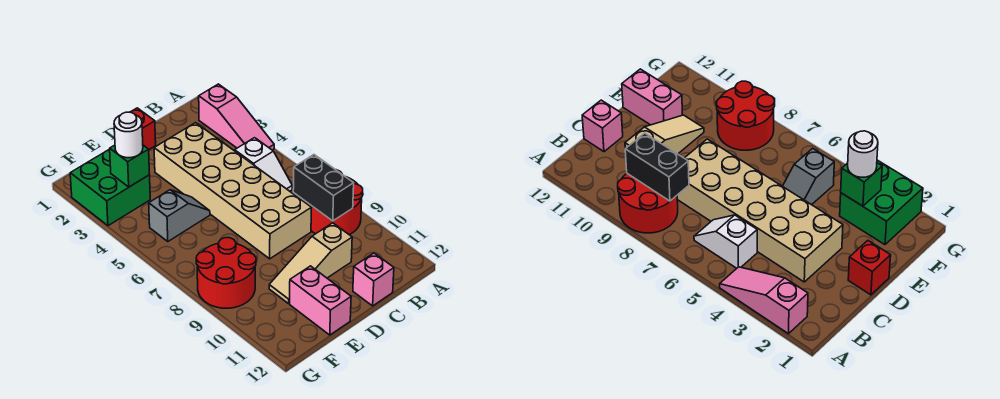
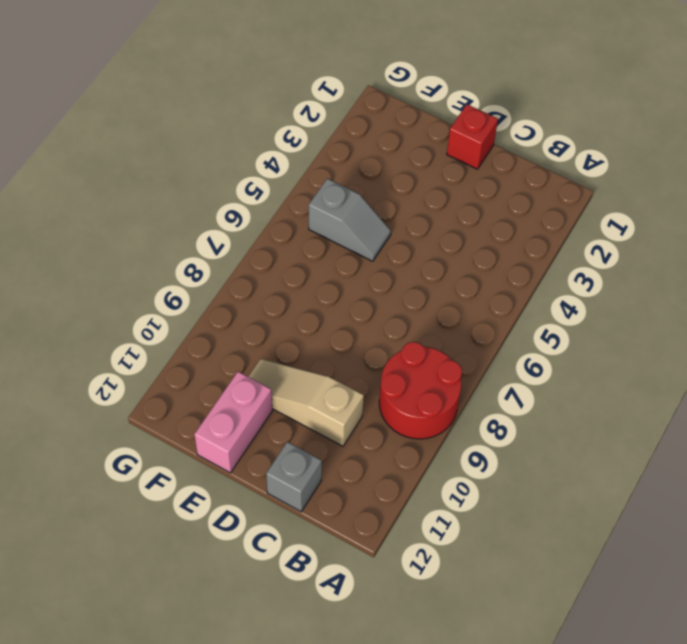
grey 1x1 brick [266,442,322,512] -> pink 1x1 brick [353,253,394,306]
none -> pink 1x3 slope [199,84,274,150]
none -> white 1x2 slope [235,138,292,191]
none -> tan 2x6 brick [154,123,311,259]

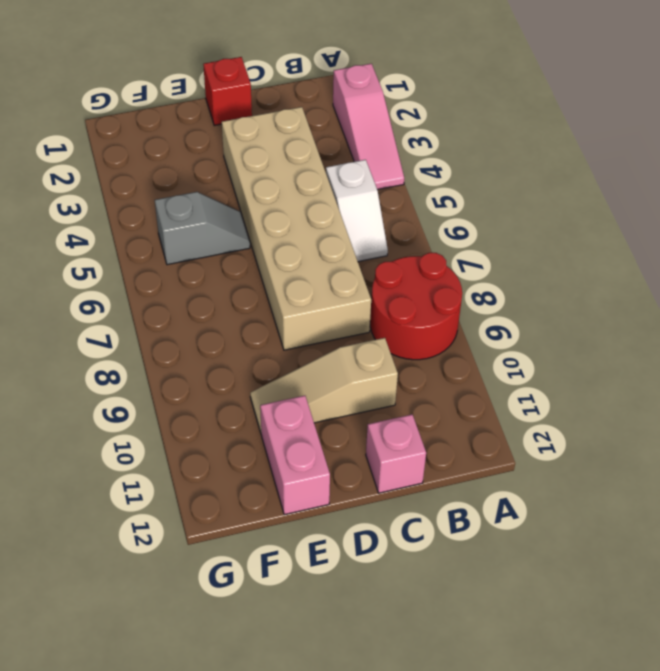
none -> green 2x2 brick [70,149,150,226]
none -> red 2x2 round brick [196,238,256,308]
none -> black 1x2 brick [293,155,354,221]

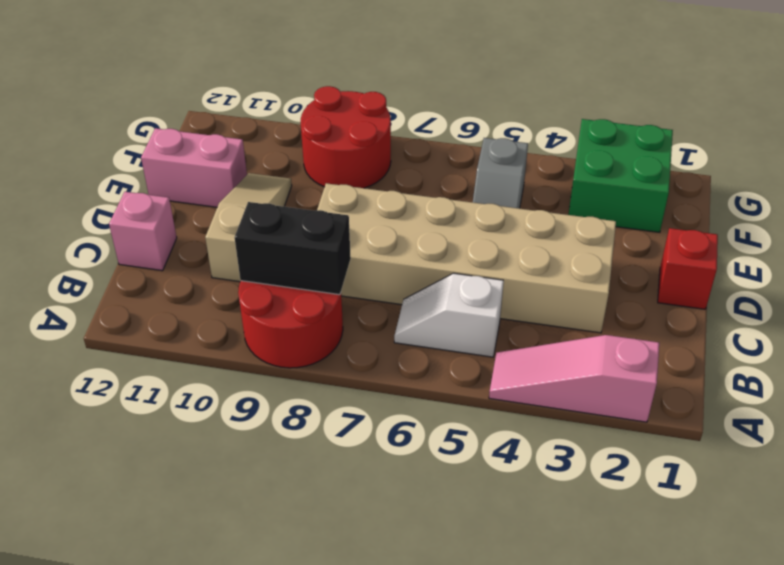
none -> green 1x1 brick [110,145,150,187]
none -> white 1x1 round brick [114,112,143,158]

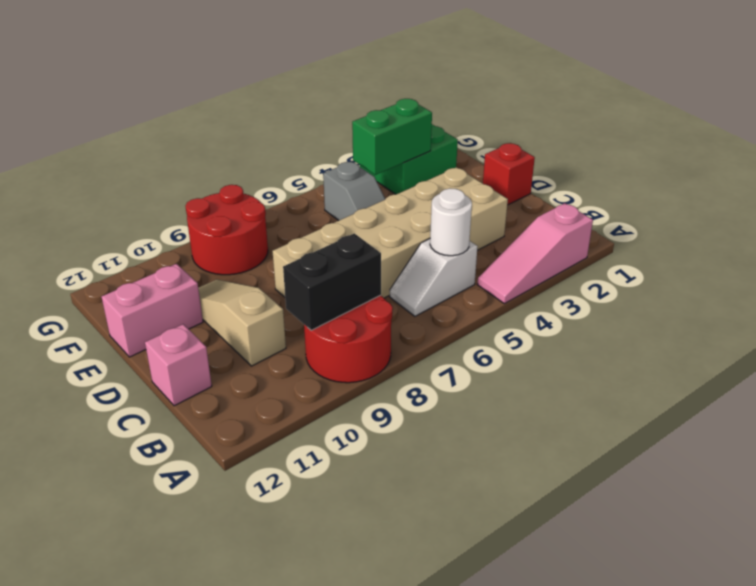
white 1x1 round brick [430,188,472,256] -> white 1x1 round brick moved to [114,112,143,158]
green 1x2 brick [352,99,432,175] -> green 1x1 brick [110,145,150,187]

